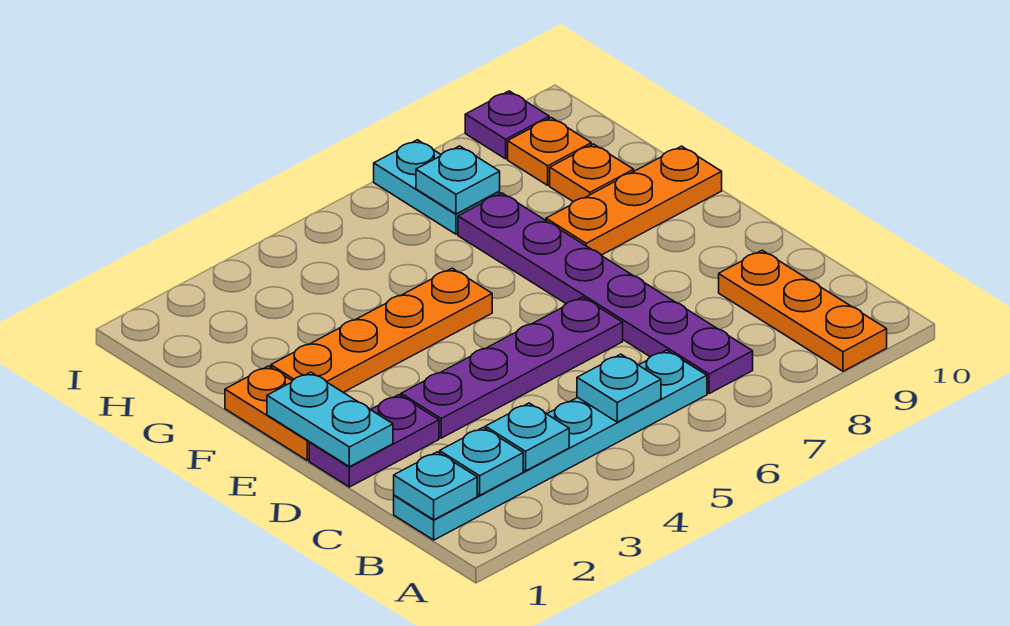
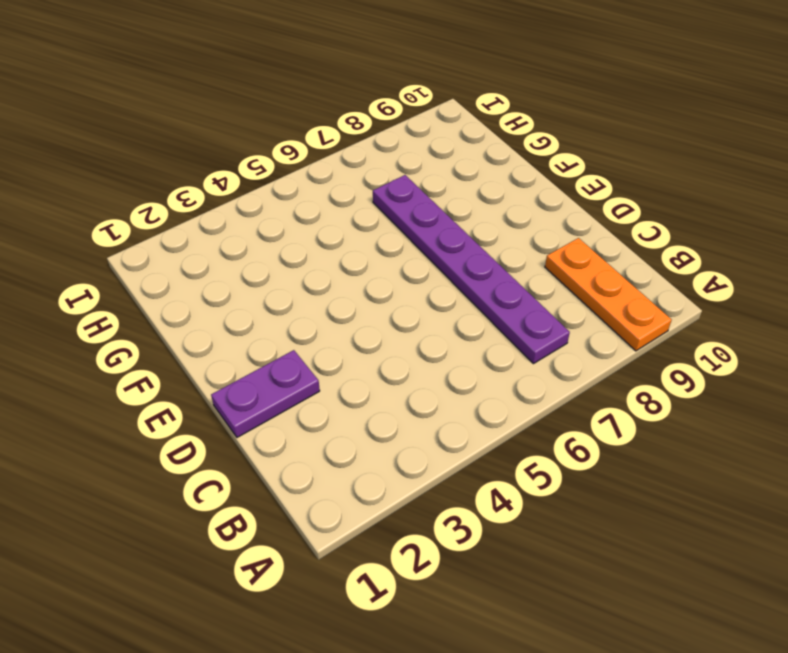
none -> cyan 1x6 plate [394,350,707,540]
none -> purple 1x4 plate [401,297,623,438]
none -> orange 1x2 plate [225,366,309,460]

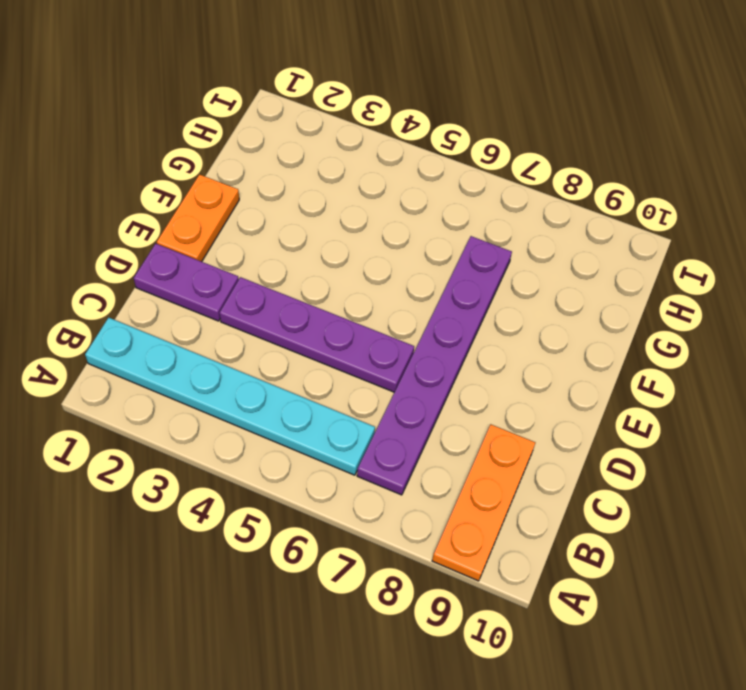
none -> orange 1x4 plate [271,268,492,392]
none -> orange 1x3 plate [546,146,722,255]
none -> orange 1x1 plate [550,144,634,202]

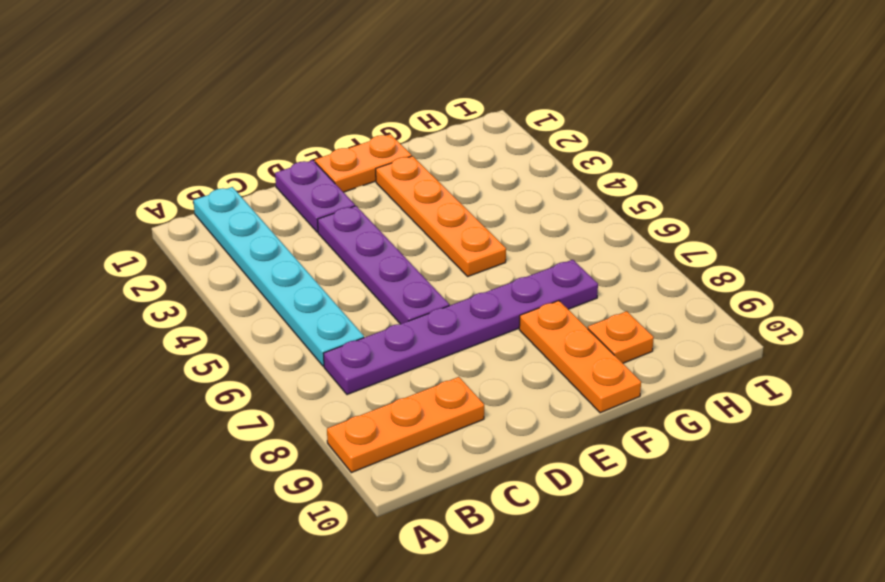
none -> cyan 1x2 plate [374,140,500,234]
none -> orange 1x1 plate [508,118,591,185]
none -> purple 1x1 plate [465,91,549,159]

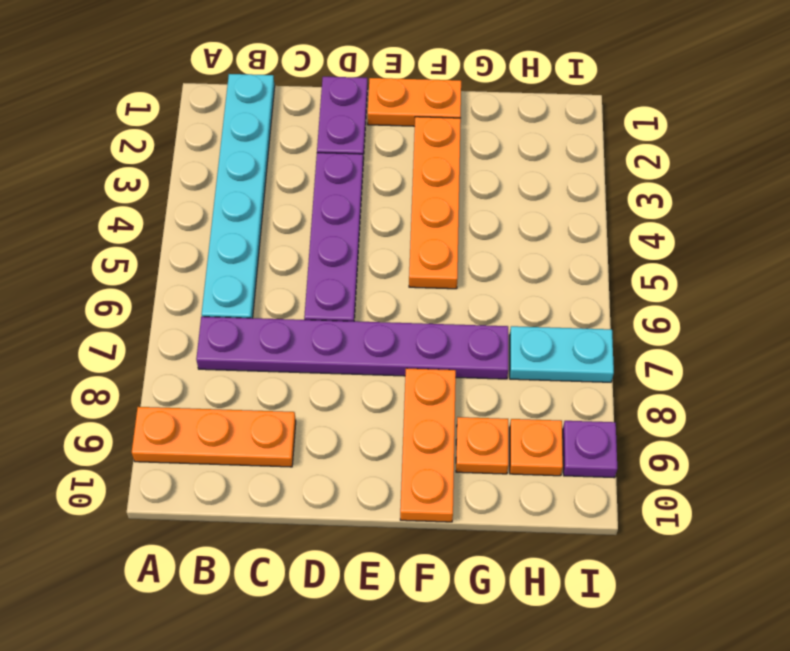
none -> cyan 1x1 plate [394,452,477,520]
none -> cyan 1x1 plate [440,428,523,495]
none -> cyan 1x1 plate [485,403,569,471]

